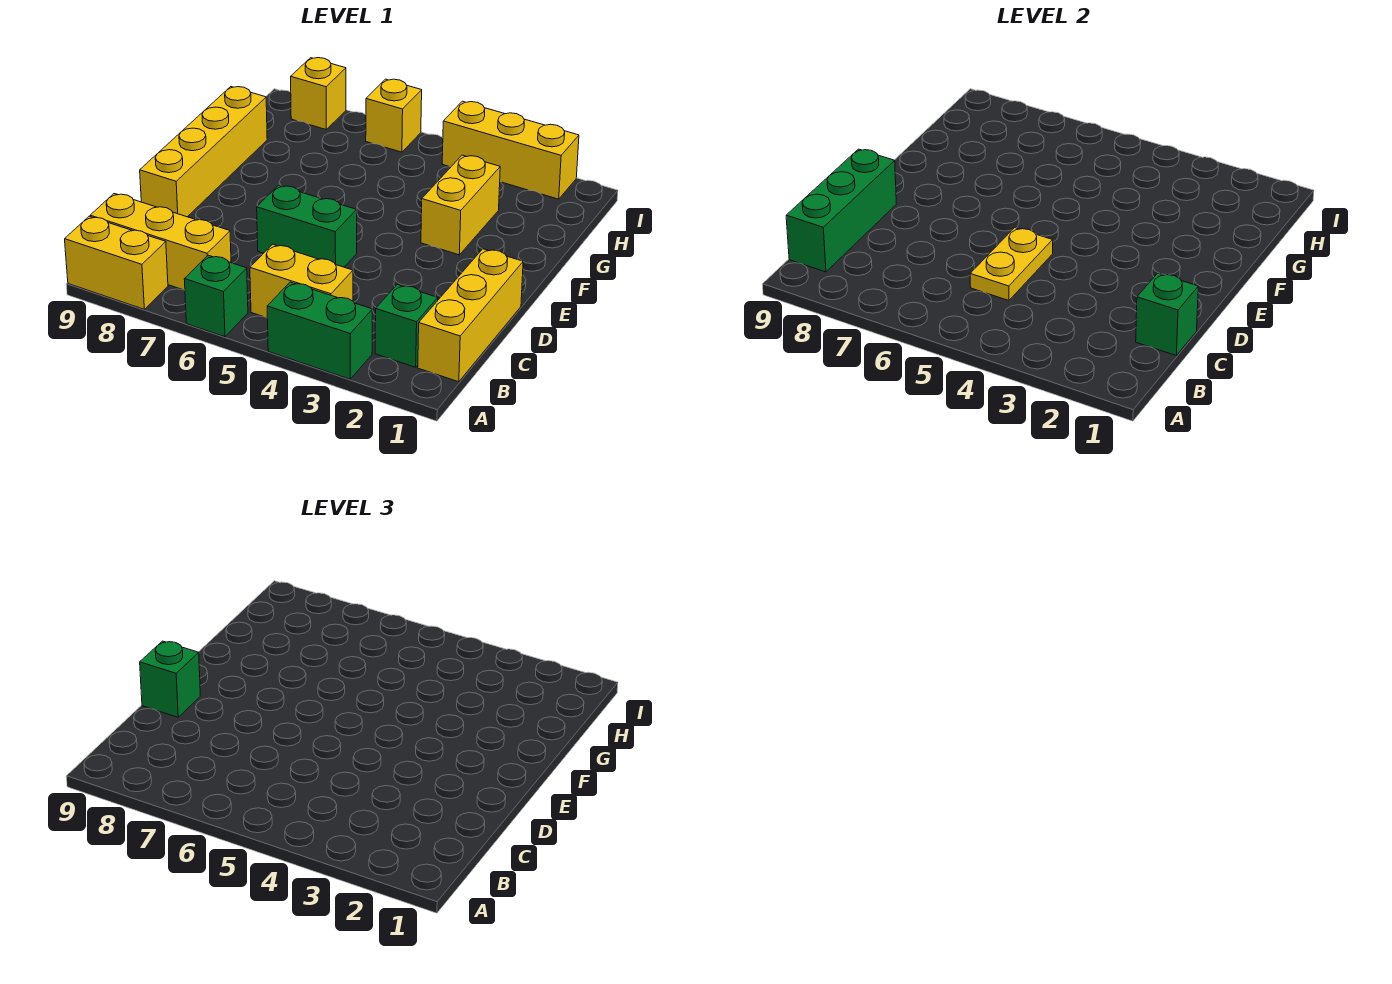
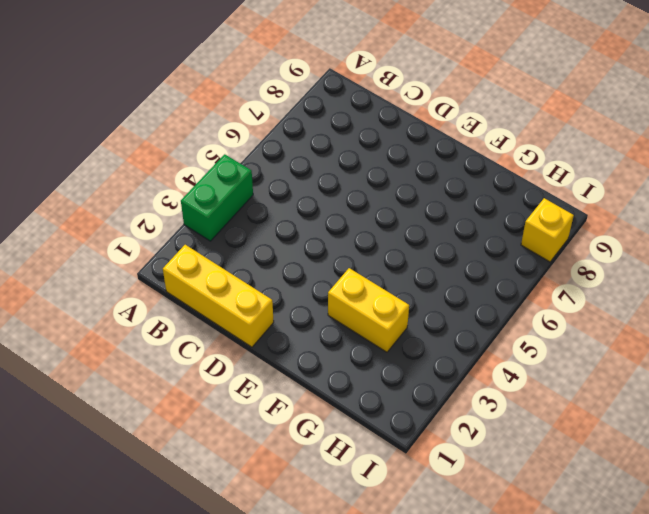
none -> green 1x1 brick [184,255,248,337]
none -> yellow 1x2 brick [65,216,168,309]
none -> green 1x1 brick [375,284,438,367]

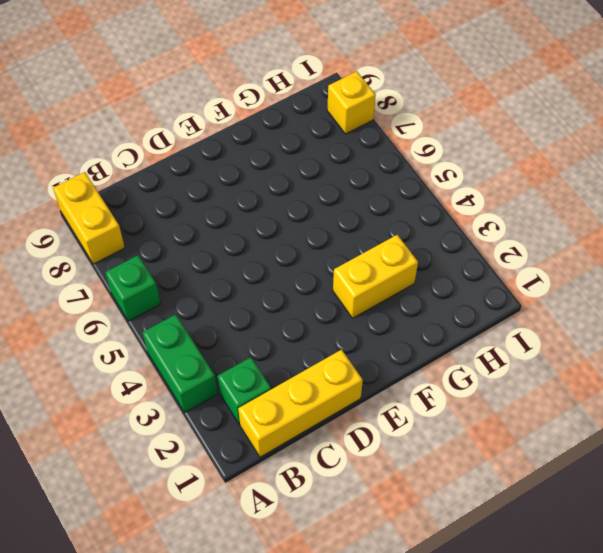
none -> yellow 1x2 brick [250,244,353,318]
none -> yellow 1x3 brick [90,194,231,290]
none -> green 1x2 brick [257,185,357,267]

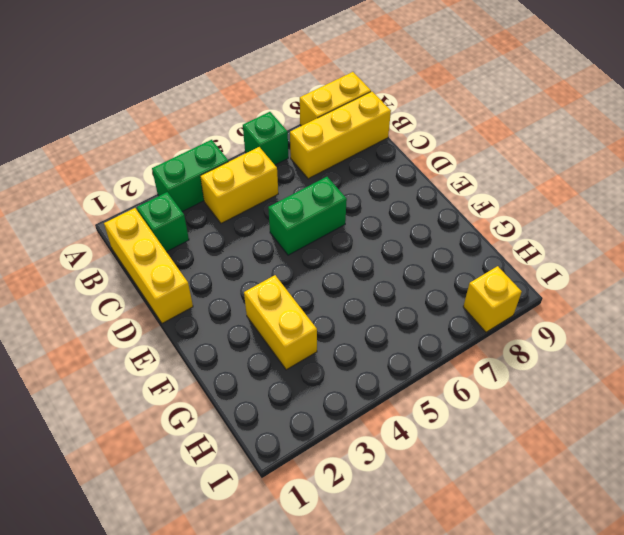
none -> yellow 1x4 brick [140,87,267,217]
none -> yellow 1x3 brick [442,101,579,199]
none -> yellow 1x1 brick [366,79,422,152]

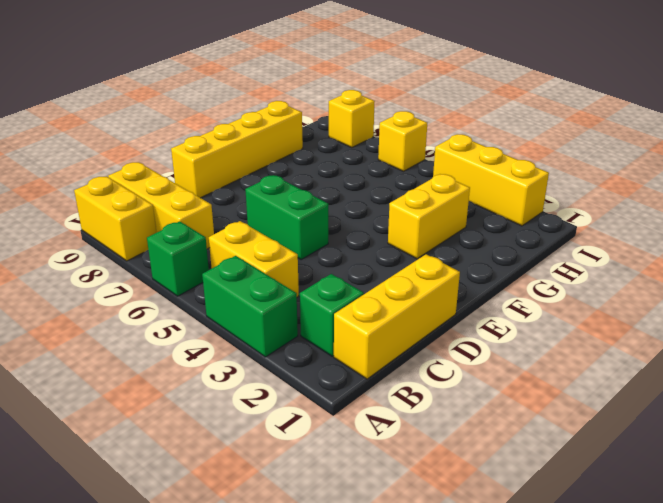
none -> green 1x3 brick [786,149,896,272]
none -> green 1x1 brick [1136,273,1198,355]
none -> yellow 1x2 plate [970,228,1053,300]

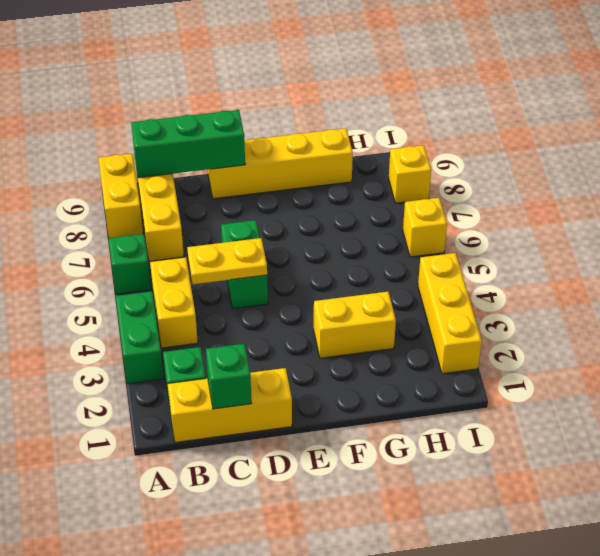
none -> green 1x1 brick [140,641,200,717]

